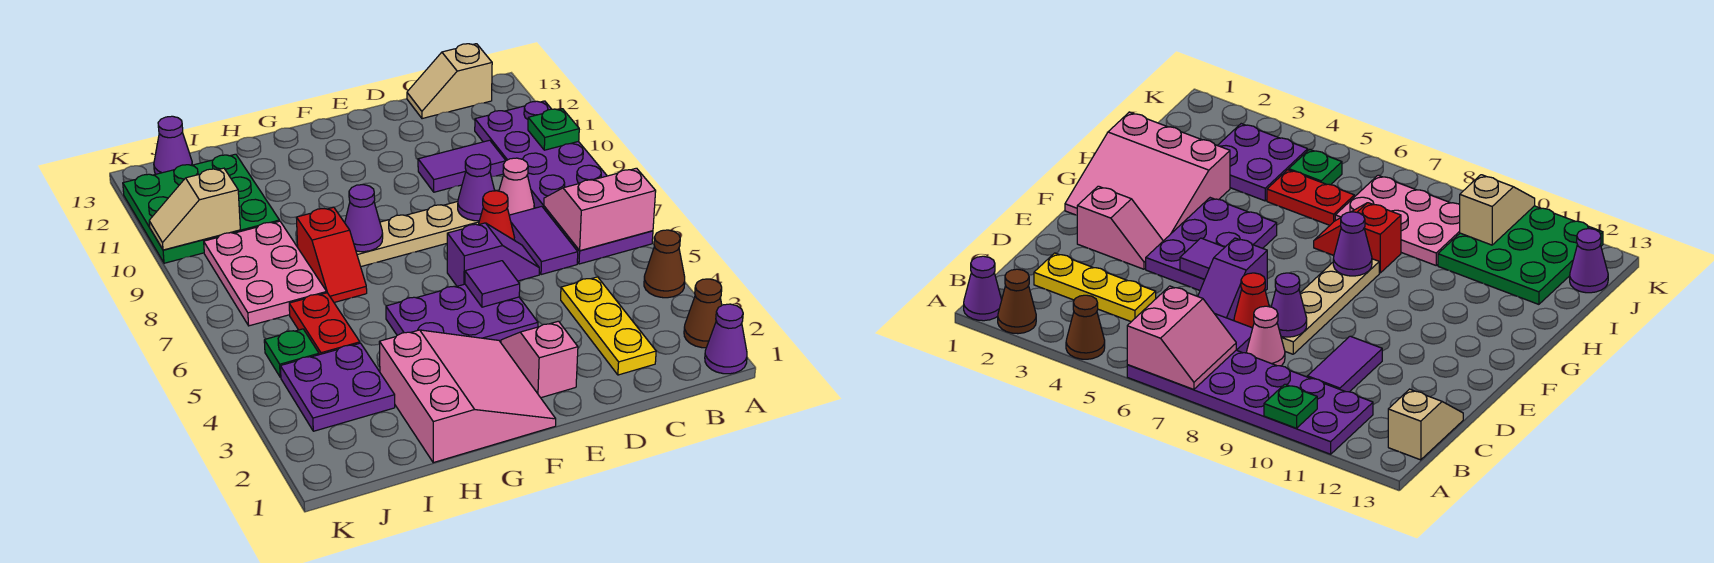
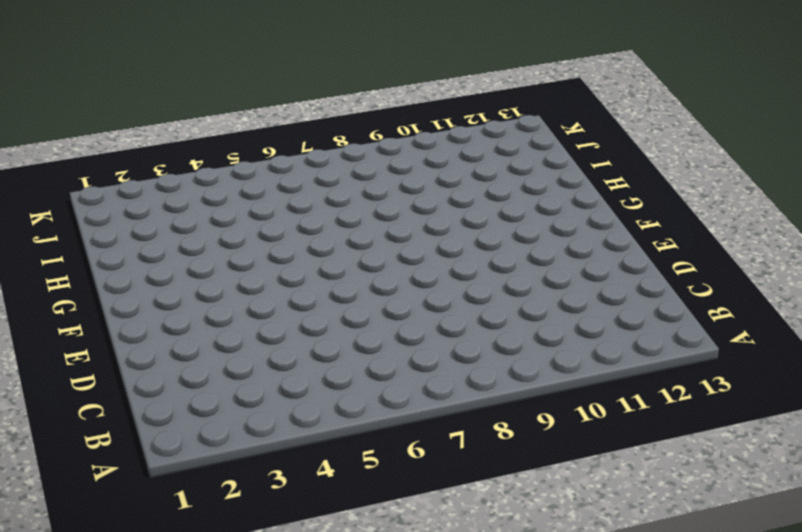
none -> purple 1x1 cone [705,304,747,374]
none -> brown 1x1 cone [684,279,722,348]
none -> brown 1x1 cone [644,230,685,298]

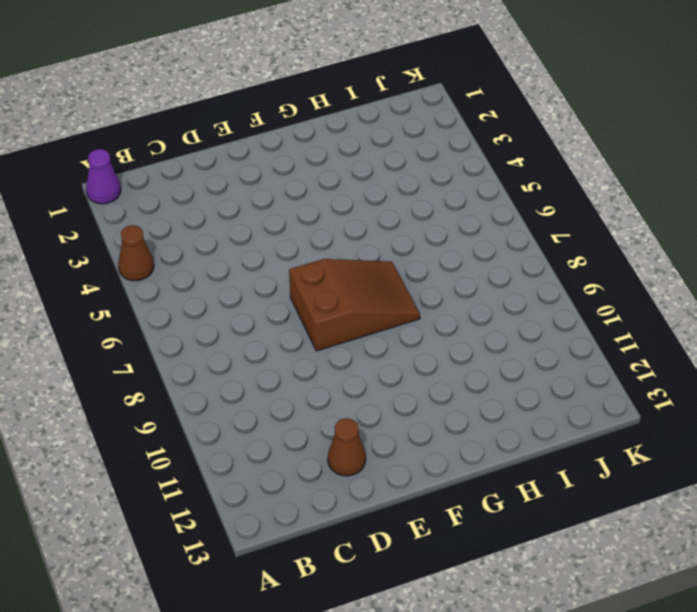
brown 1x1 cone [328,418,366,476] -> brown 1x1 cone moved to [684,279,722,348]
brown 2x3 slope [289,259,420,351] -> tan 1x4 plate [356,202,479,266]
none -> purple 2x6 plate [475,101,653,264]
none -> tan 1x2 slope [407,44,492,119]
none -> yellow 1x3 plate [561,277,656,375]

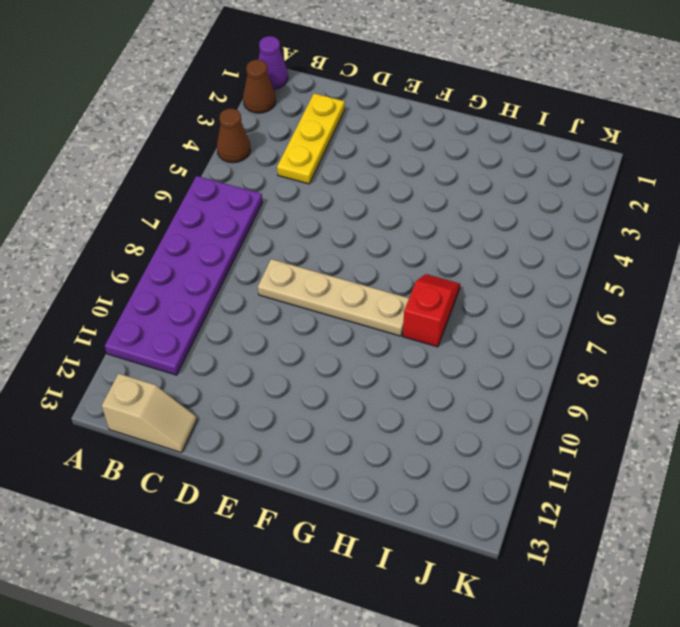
none -> purple 1x2 tile [509,206,578,275]
none -> pink 1x1 cone [499,158,534,215]
none -> purple 1x2 tile [418,140,506,192]

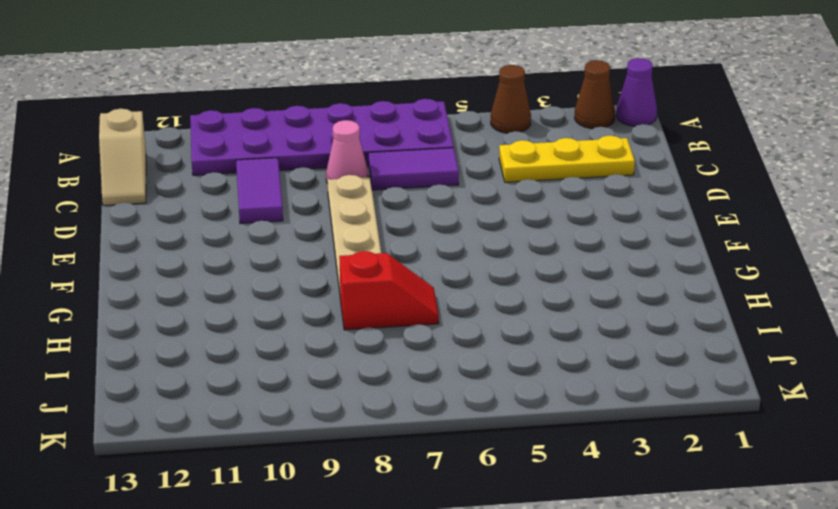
none -> purple 1x2 slope [447,223,539,286]
none -> red 1x1 cone [478,191,514,240]
none -> pink 1x2 slope [501,321,578,398]

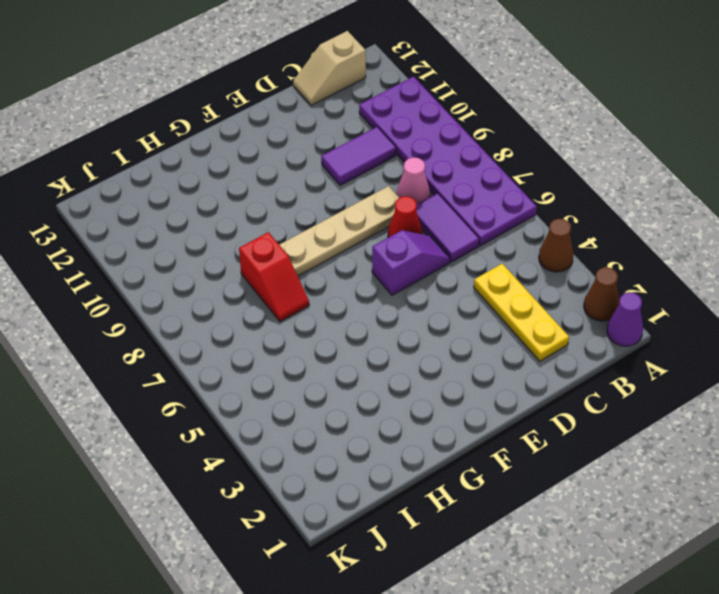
none -> pink 1x2 slope [501,321,578,398]
none -> purple 2x3 plate [386,284,538,342]
none -> pink 3x3 slope [379,330,556,463]

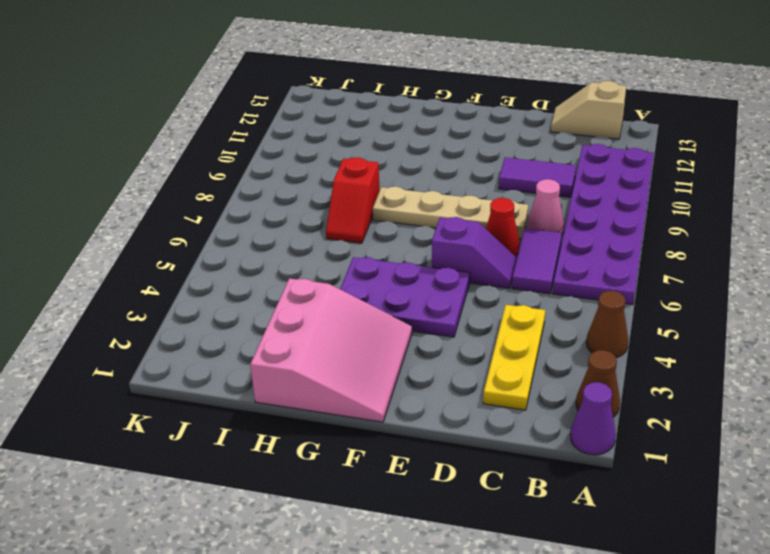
none -> pink 1x2 slope [501,321,578,398]
none -> purple 2x2 plate [280,343,395,431]
none -> red 1x2 plate [289,293,360,355]

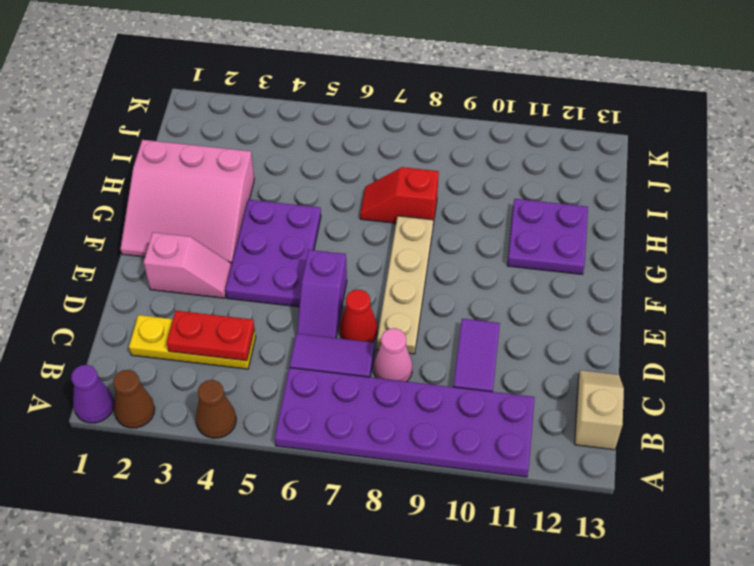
red 1x2 plate [167,311,254,361] -> red 1x2 plate moved to [289,293,360,355]
purple 2x2 plate [507,199,588,274] -> purple 2x2 plate moved to [280,343,395,431]
none -> pink 2x3 plate [204,221,327,326]
none -> green 3x3 plate [123,154,279,263]
none -> green 1x1 plate [264,329,319,377]

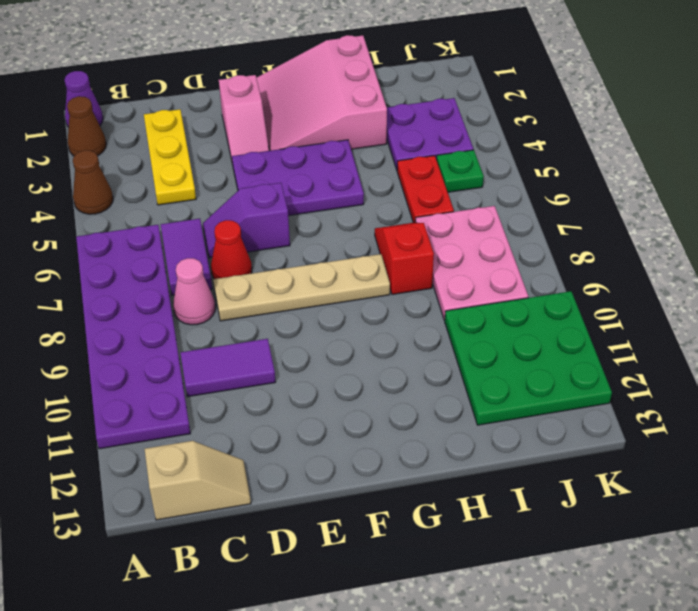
none -> purple 1x1 cone [154,116,192,174]
none -> pink 2x2 slope [544,168,656,251]
none -> green 1x1 plate [528,109,579,150]

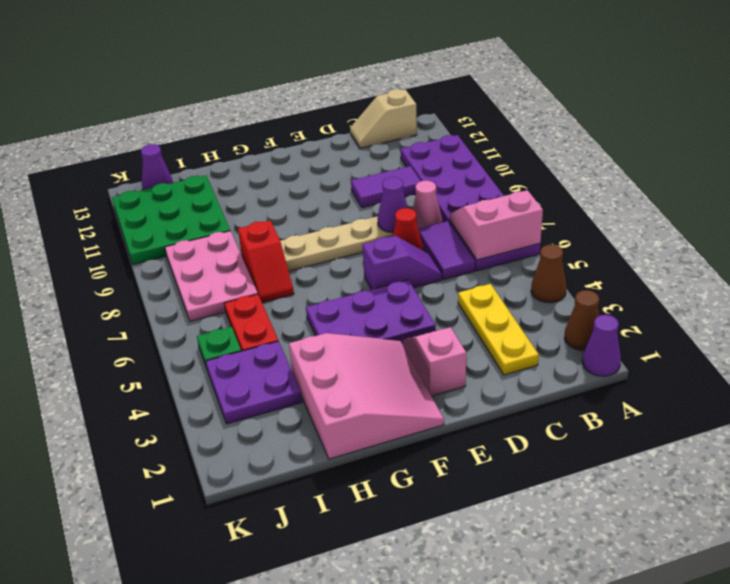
none -> green 1x1 plate [528,109,579,150]
none -> purple 1x1 tile [465,261,520,307]
none -> purple 1x1 cone [345,185,383,252]

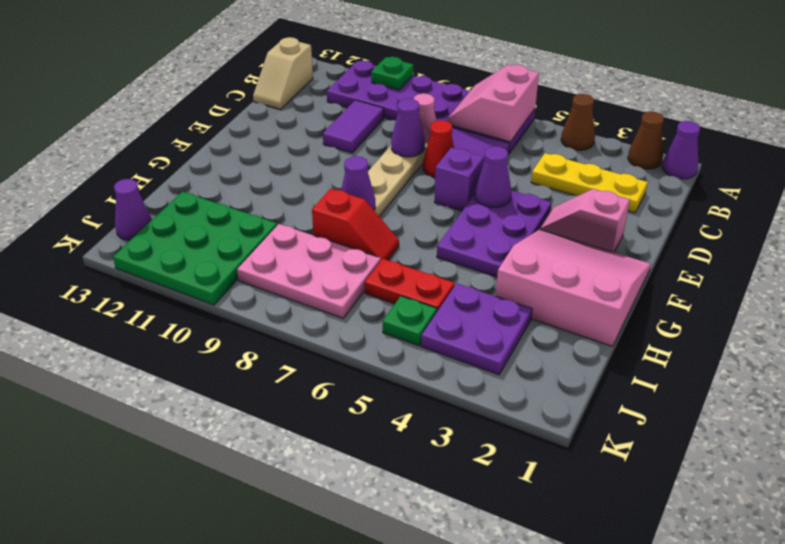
purple 1x1 cone [475,146,511,207] -> purple 1x1 tile [465,261,520,307]
none -> tan 1x2 slope [149,168,240,250]

